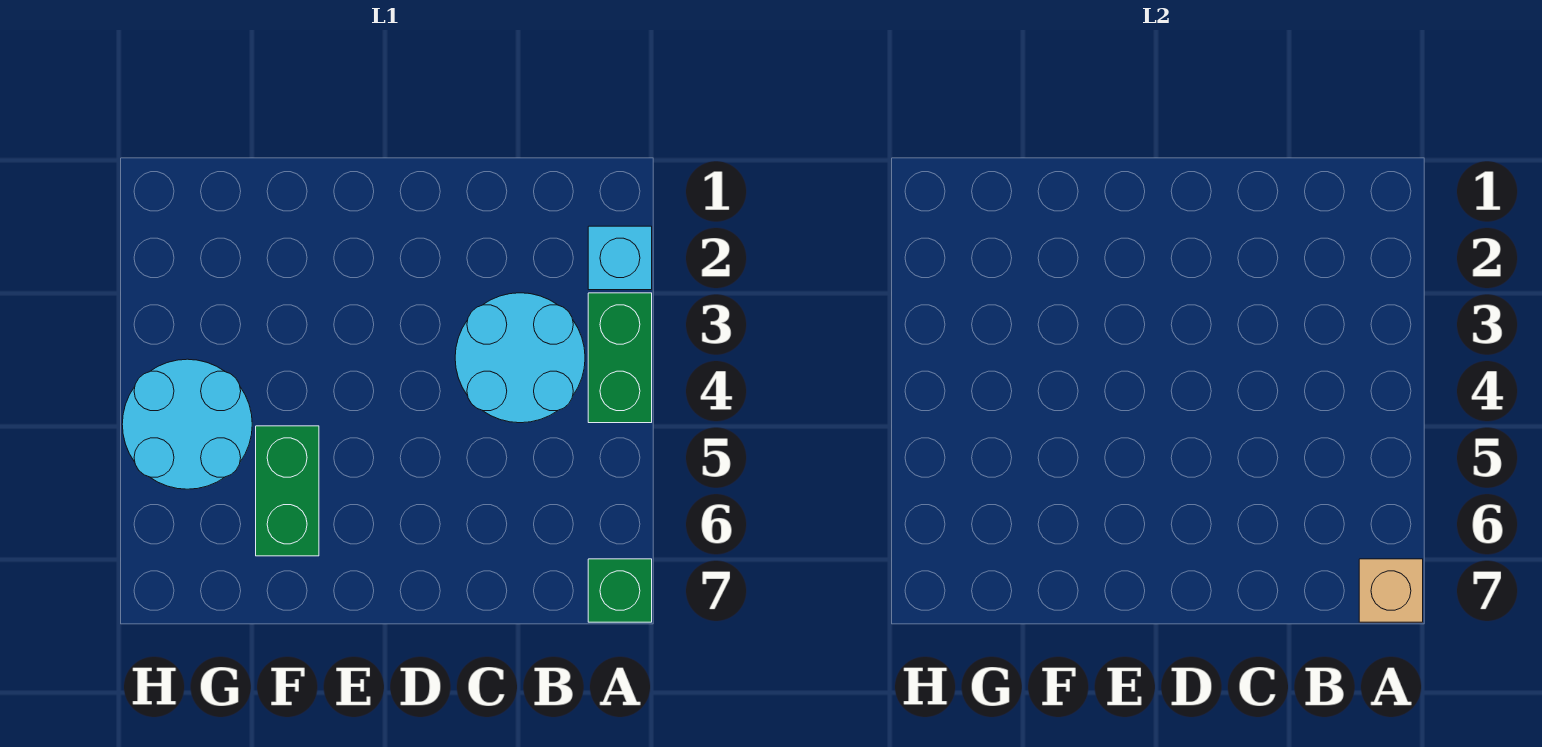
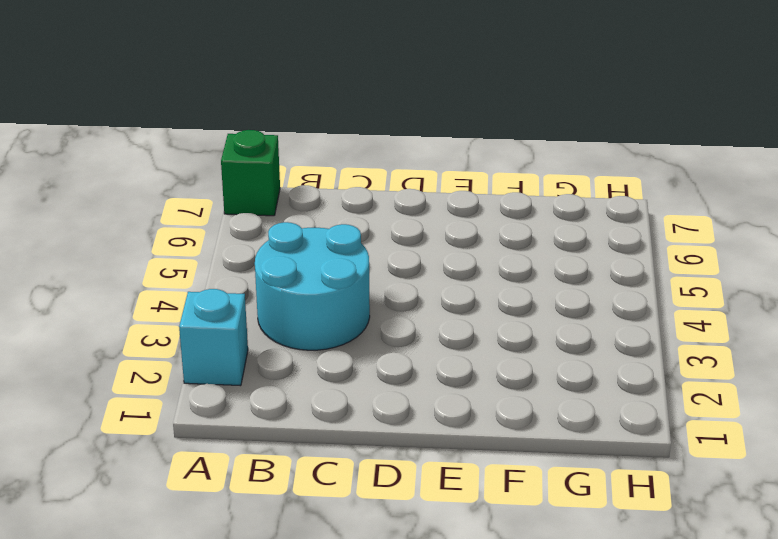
none -> green 1x2 brick [588,293,652,423]
none -> green 1x2 brick [256,426,319,556]

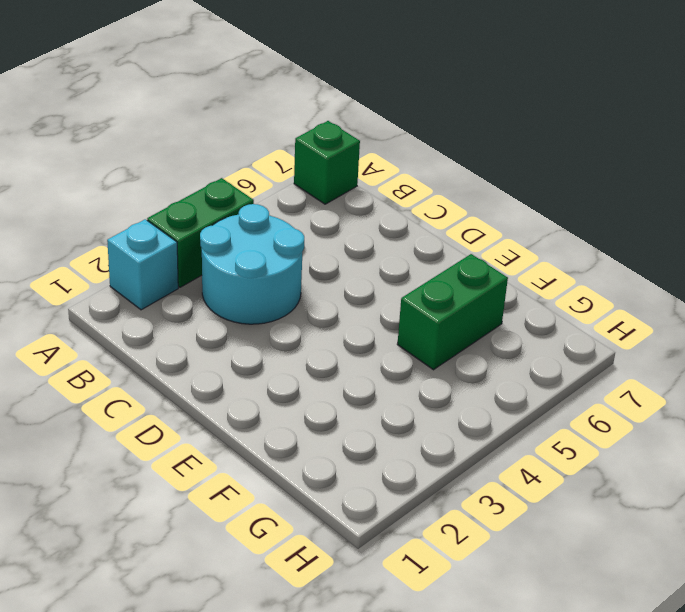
none -> cyan 2x2 round brick [122,359,252,489]
none -> tan 1x1 brick [1359,559,1423,622]

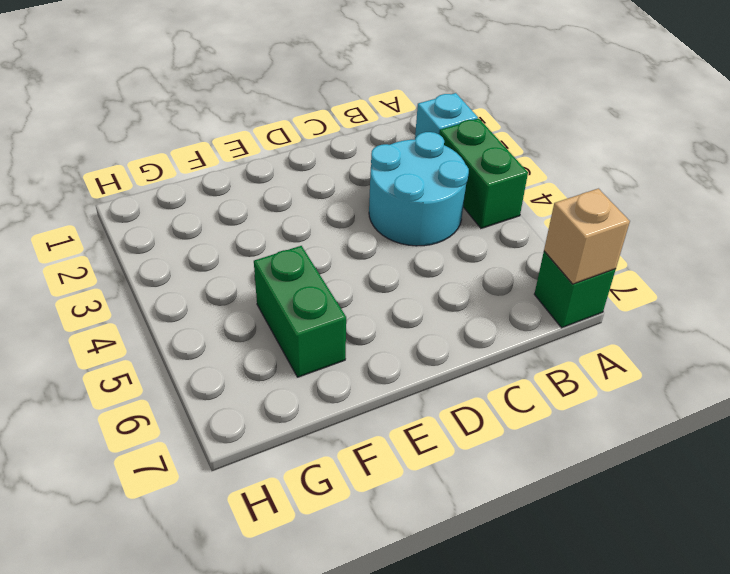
none -> cyan 2x2 round brick [122,359,252,489]

